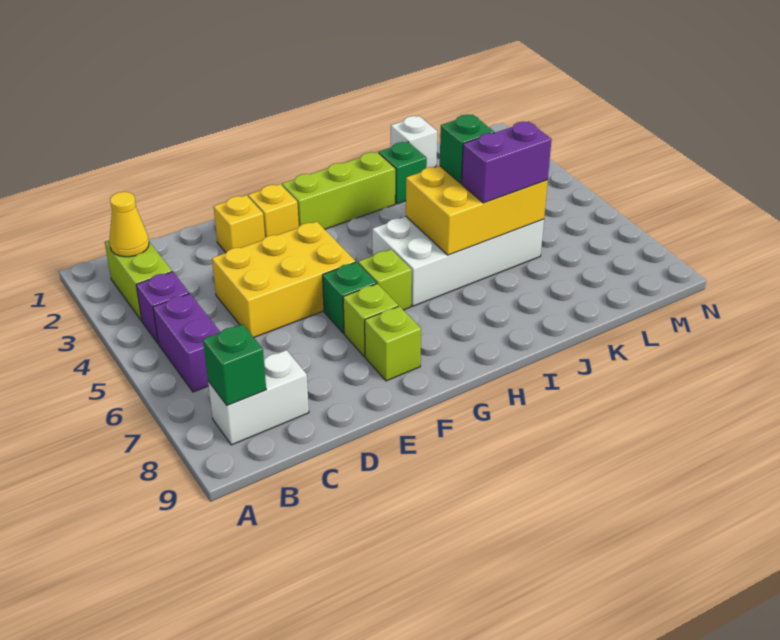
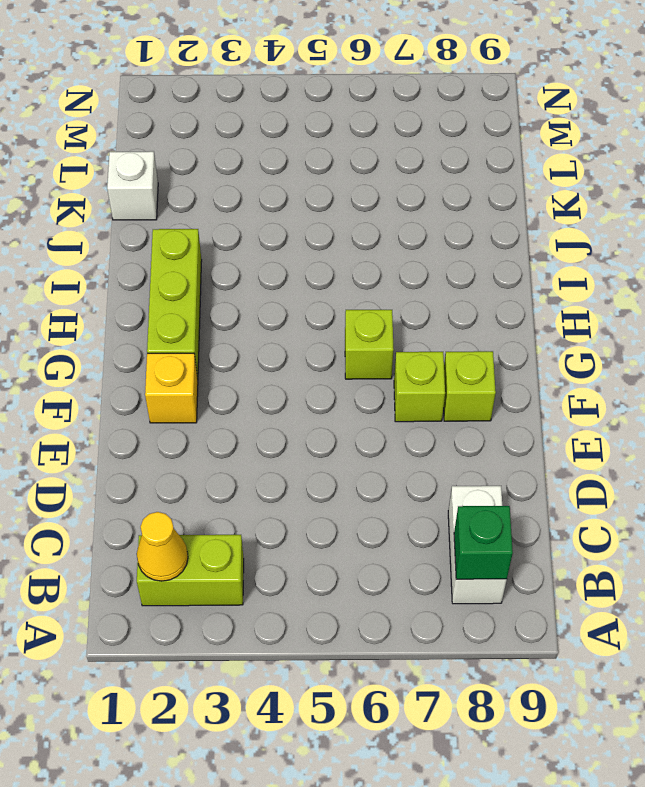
none -> purple 1x1 brick [136,272,189,343]
none -> purple 1x2 brick [153,294,220,392]
none -> yellow 2x3 brick [212,222,356,337]

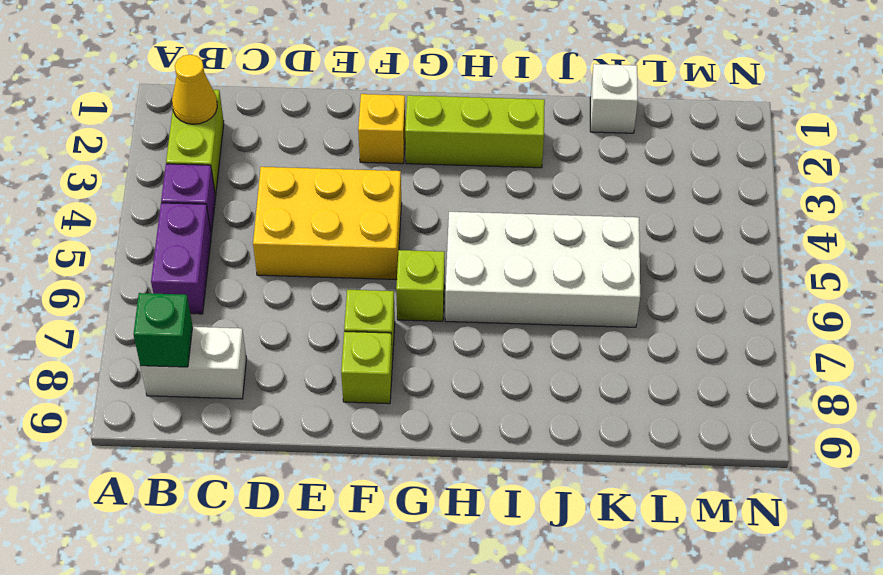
none -> yellow 1x1 brick [214,195,265,252]
none -> green 1x1 brick [323,262,376,333]
none -> green 1x1 brick [379,142,427,204]

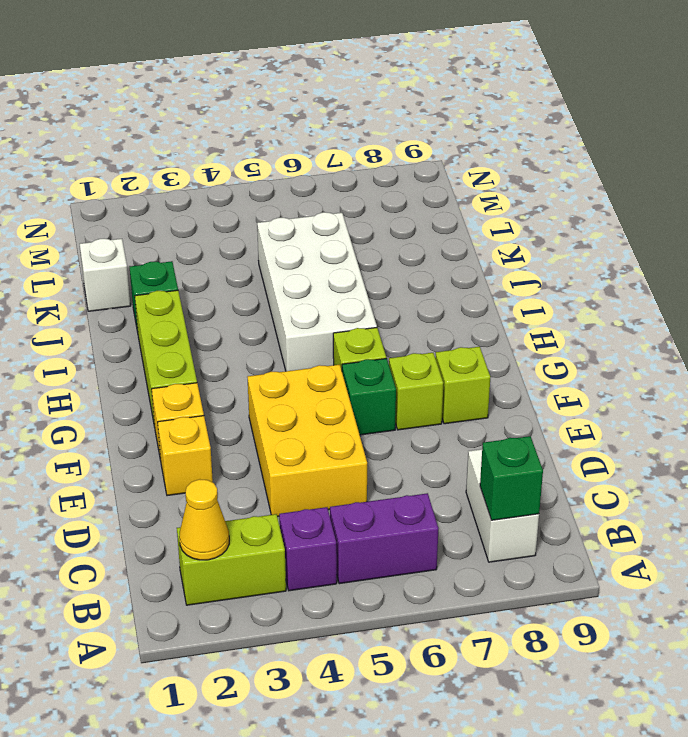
none -> yellow 2x3 brick [406,166,548,255]
none -> green 1x1 brick [440,115,494,183]
none -> purple 1x2 brick [462,122,552,203]

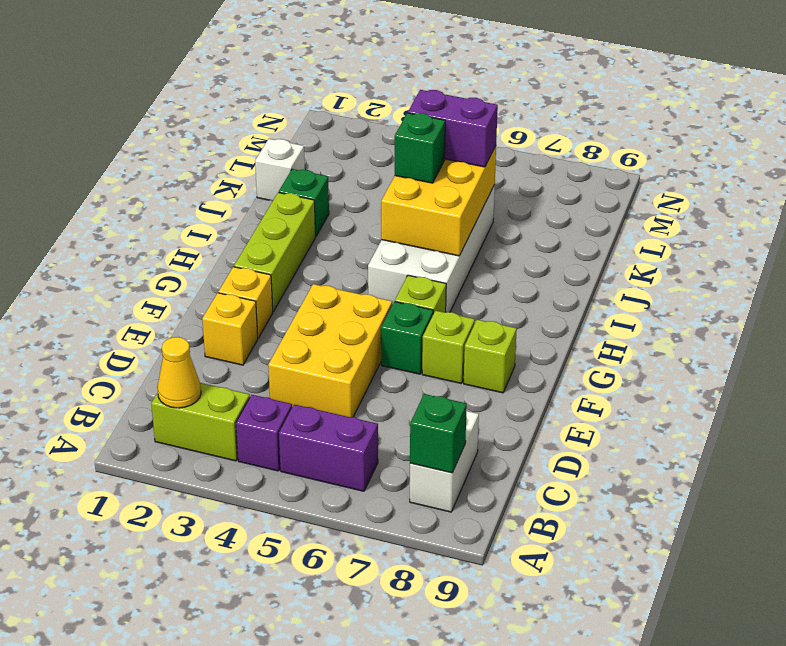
purple 1x2 brick [408,90,498,167] -> purple 1x2 brick turned to [462,122,552,203]

